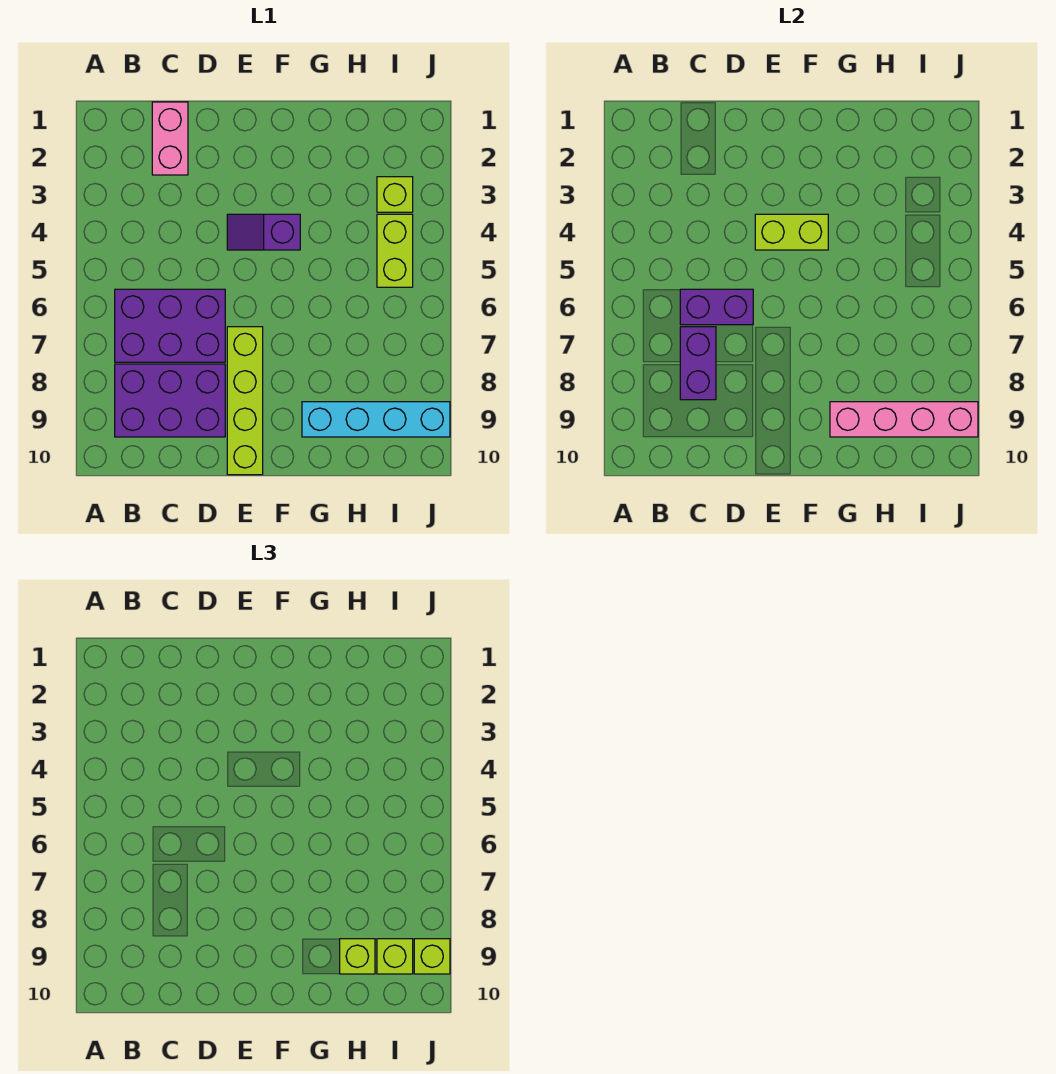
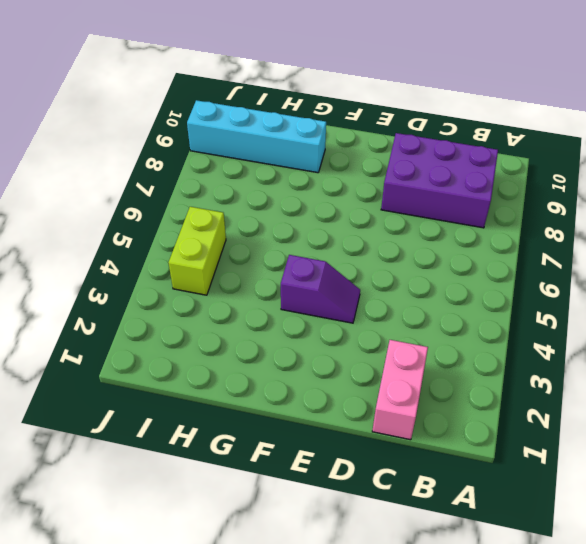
none -> purple 2x3 brick [115,289,225,362]
none -> lime 1x4 brick [227,327,263,475]
none -> lime 1x1 brick [377,177,413,212]

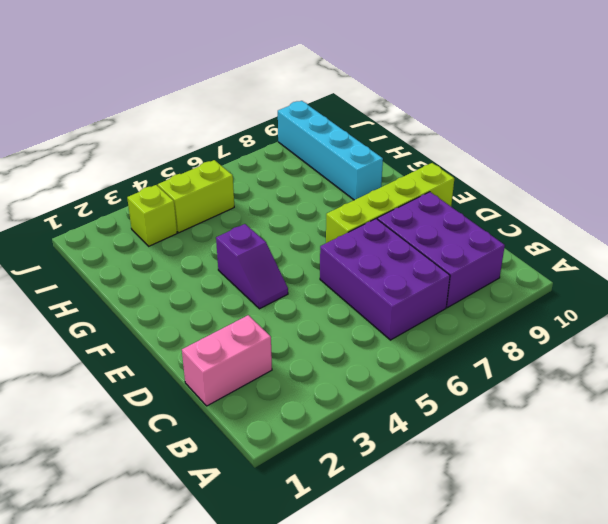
none -> purple 1x2 brick [680,289,753,325]
none -> purple 1x2 brick [680,327,716,400]
none -> lime 1x2 brick [755,214,828,250]

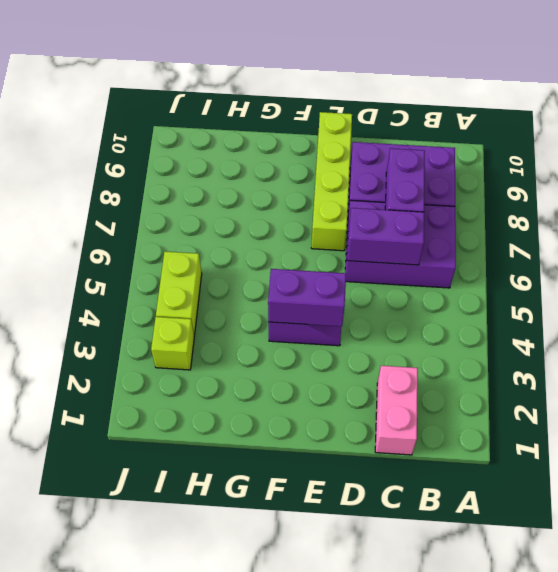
purple 1x2 brick [268,269,346,326] -> lime 1x2 brick [755,214,828,250]
none -> cyan 1x4 brick [302,402,450,437]
none -> pink 1x4 brick [830,402,978,437]
none -> lime 1x1 brick [340,939,375,974]

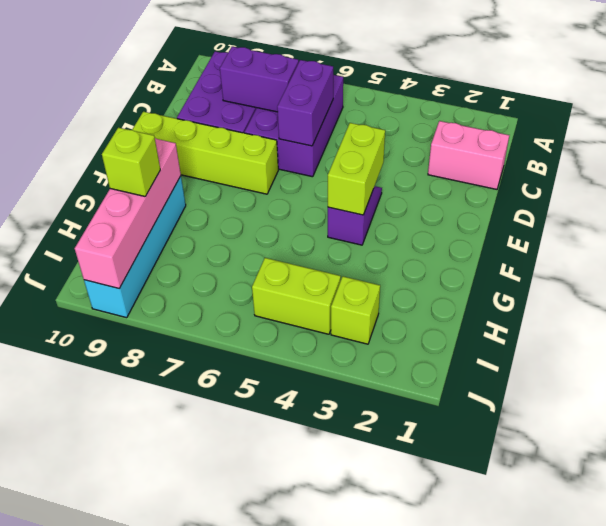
none -> lime 1x1 brick [377,939,413,974]
none -> lime 1x1 brick [414,939,450,974]

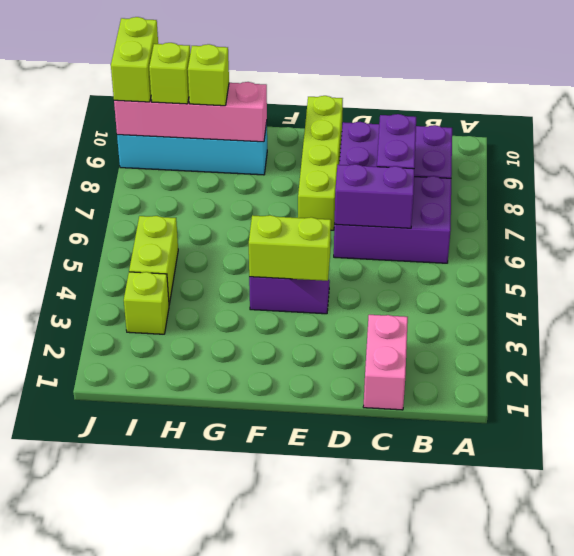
lime 1x2 brick [111,17,158,102] -> lime 1x1 brick [414,939,450,974]

